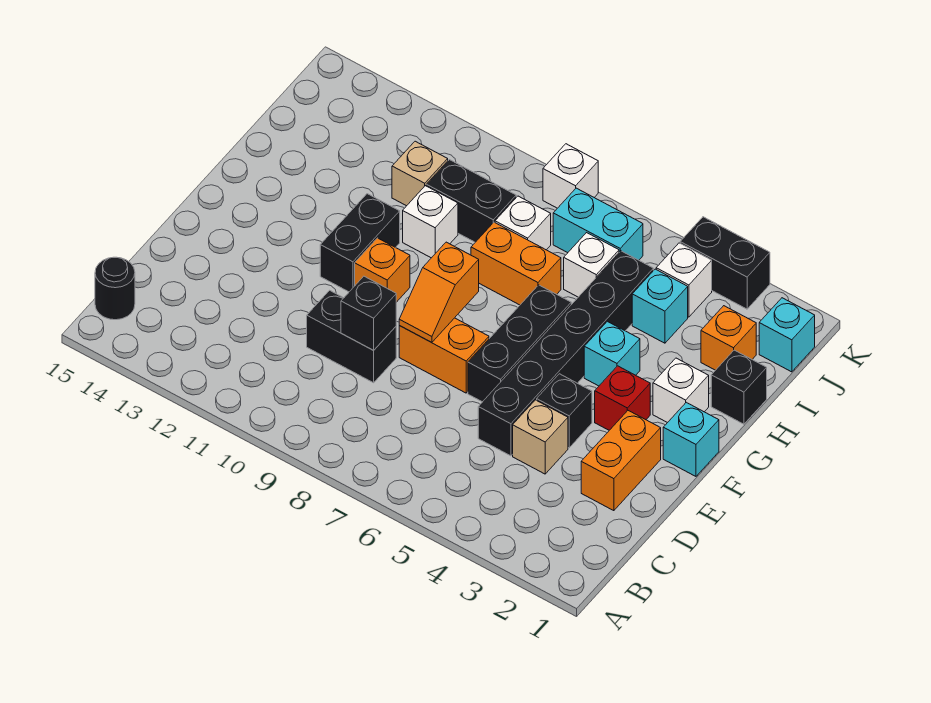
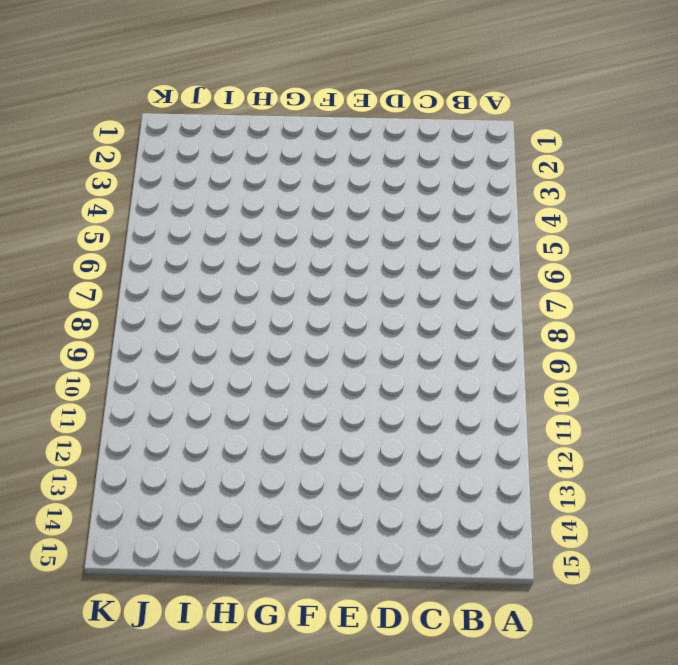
none -> black 1x1 round brick [95,257,135,320]
none -> orange 1x2 brick [581,411,661,511]
none -> tan 1x1 brick [513,400,568,474]
none -> black 1x6 brick [478,251,653,456]

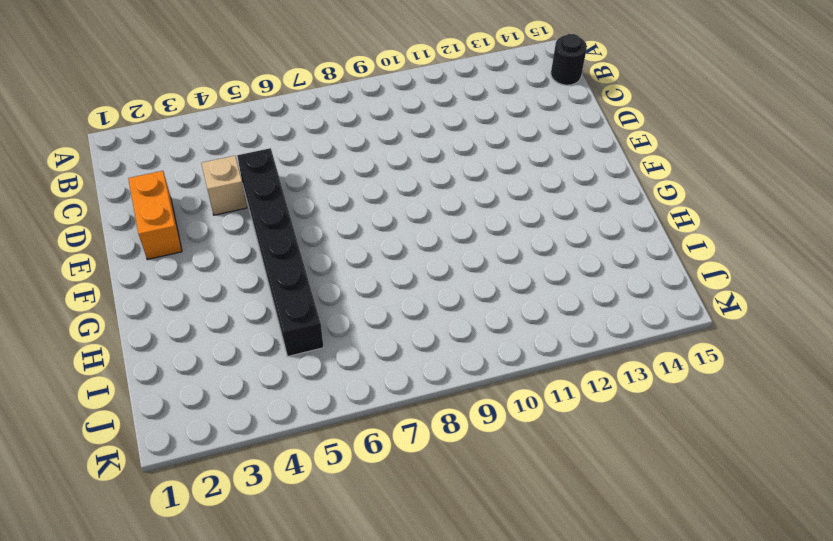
none -> black 1x2 brick [307,290,396,383]
none -> black 1x1 brick [537,374,592,448]
none -> black 1x3 brick [468,285,571,402]
none -> orange 1x2 brick [399,318,489,393]

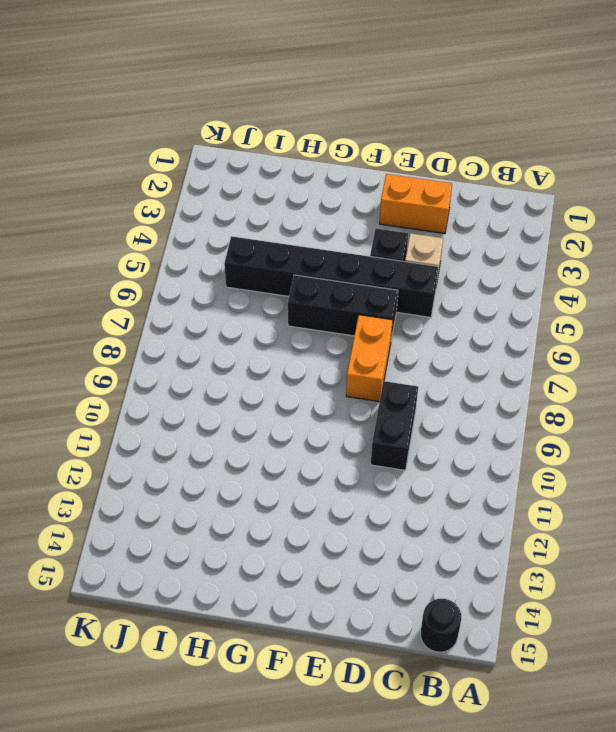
none -> cyan 1x1 brick [663,402,719,476]
none -> red 1x1 brick [595,366,650,430]
none -> orange 1x1 brick [355,238,410,302]
none -> black 1x2 brick [320,194,400,292]

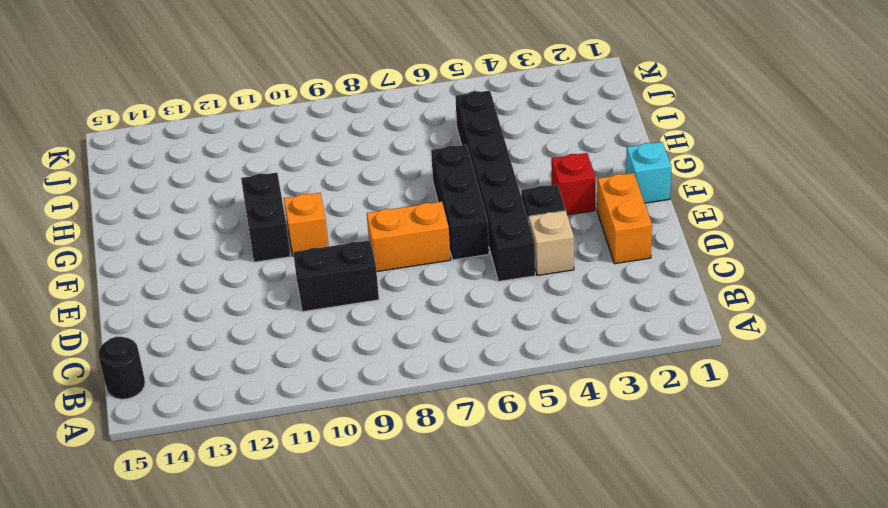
none -> white 1x1 brick [653,358,709,423]
none -> cyan 1x1 brick [584,321,640,386]
none -> black 1x1 brick [711,350,767,424]
none -> orange 1x2 brick [471,222,561,305]

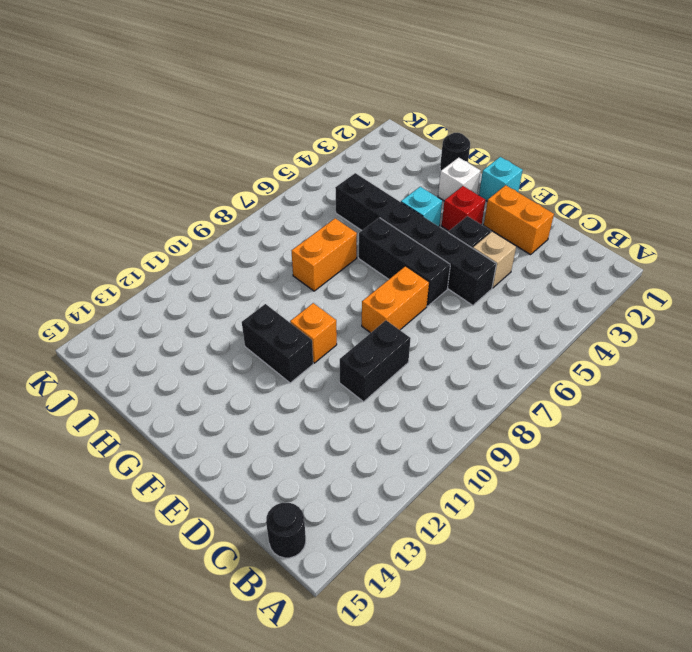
black 1x1 round brick [440,133,470,171] -> black 1x1 brick [711,350,767,424]
none -> white 1x1 brick [403,186,458,258]
none -> orange 1x1 brick [701,306,756,370]
none -> cyan 1x1 brick [632,269,688,343]
none -> white 1x1 brick [564,233,619,297]

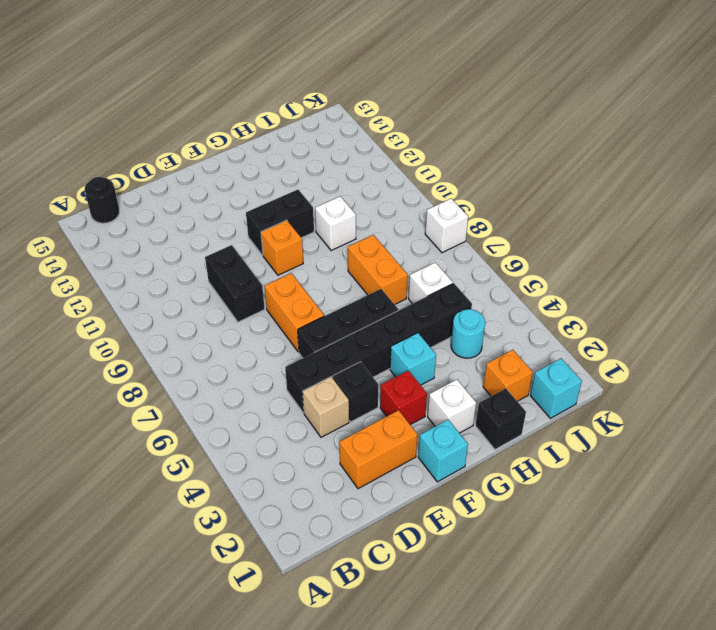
cyan 1x1 round brick [451,309,485,358] -> cyan 1x1 brick [632,269,688,343]
none -> white 1x1 brick [495,196,551,250]
none -> black 1x2 brick [426,160,516,242]
none -> tan 1x1 brick [392,141,448,206]
none -> white 1x1 brick [656,243,712,317]

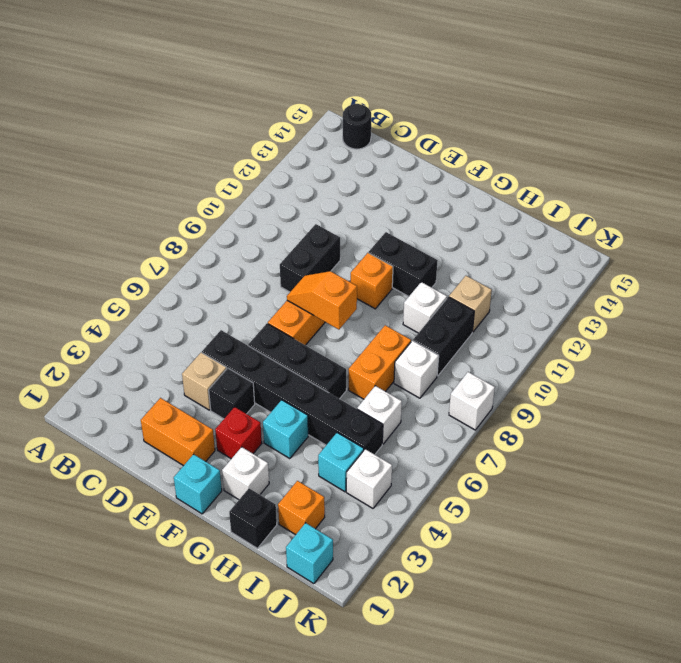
none -> cyan 1x2 brick [553,188,643,260]
none -> black 1x2 brick [680,217,770,309]
none -> black 1x1 brick [341,276,396,350]

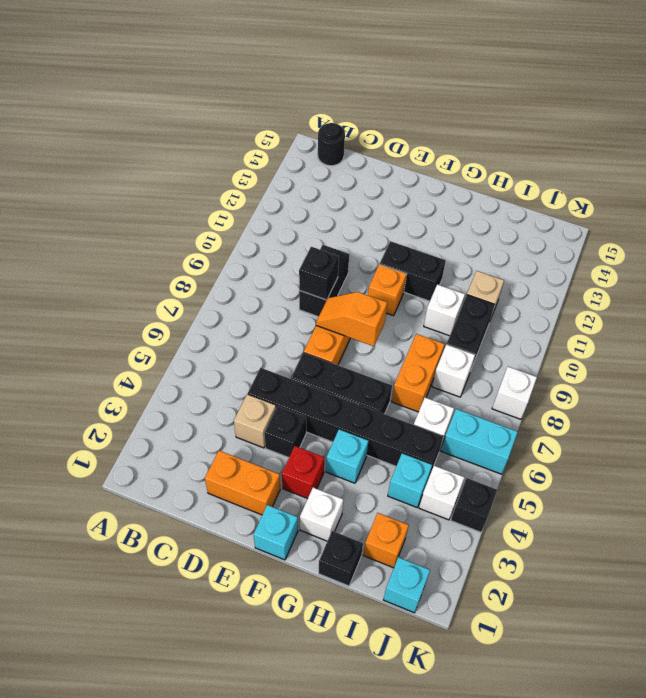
cyan 1x2 brick [441,409,518,474] -> cyan 1x2 brick turned to [553,188,643,260]
black 1x1 brick [451,478,497,532] -> black 1x2 brick [680,217,770,309]

